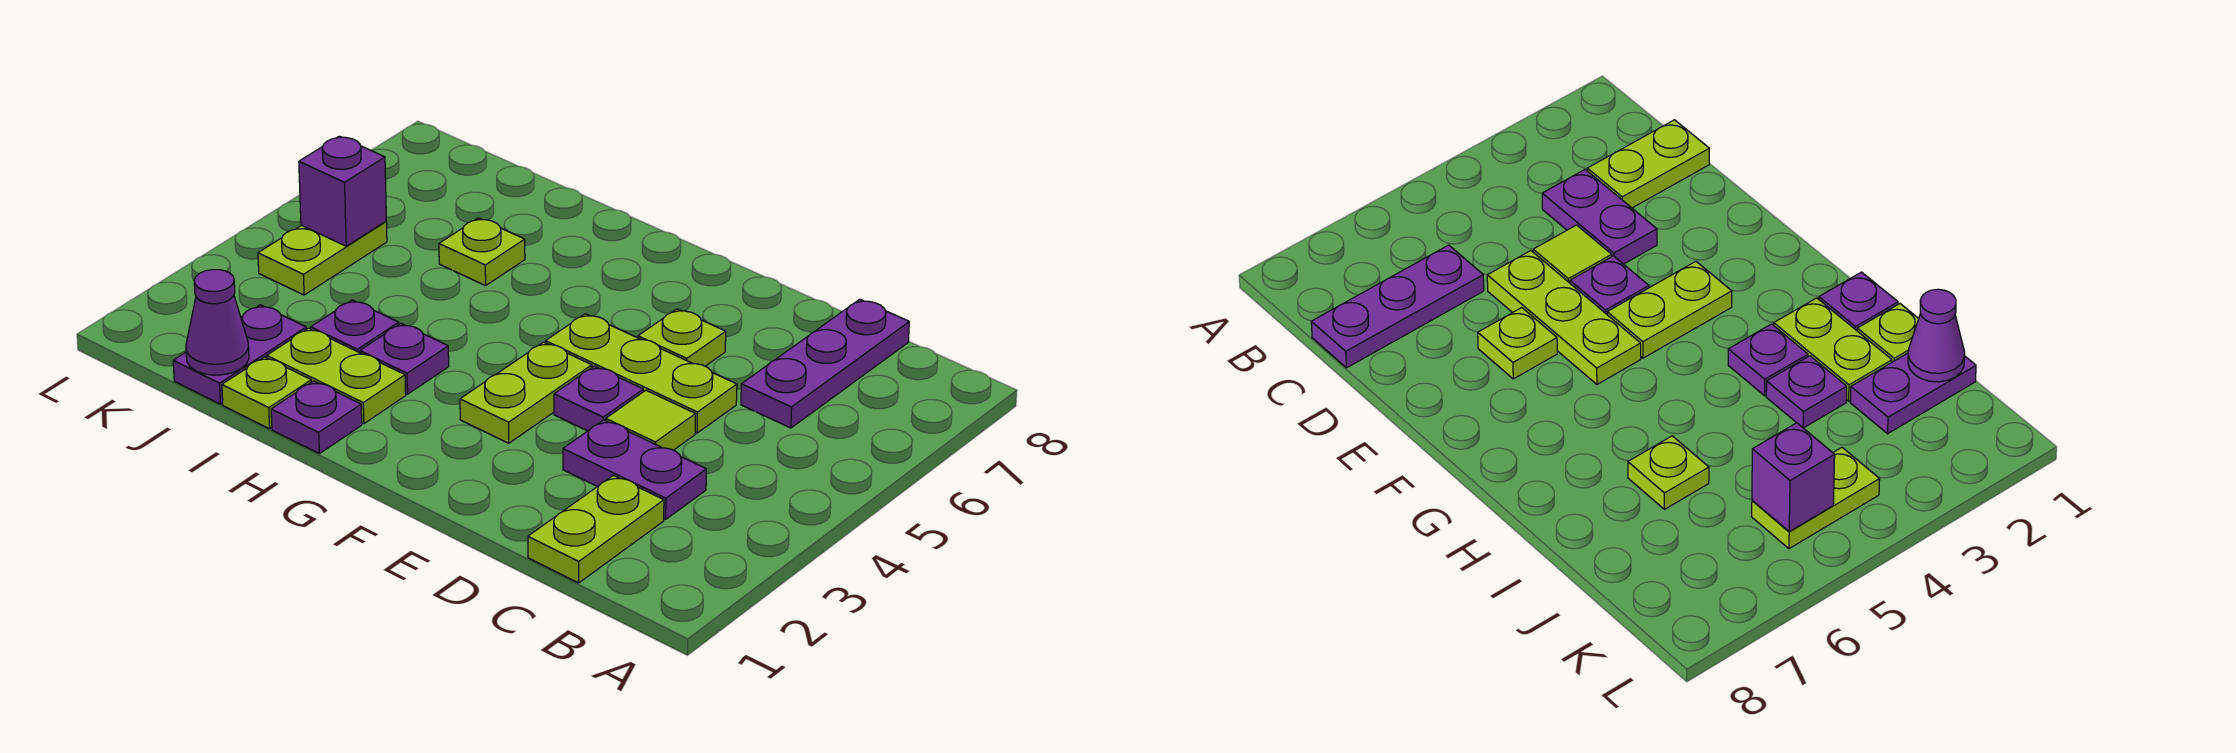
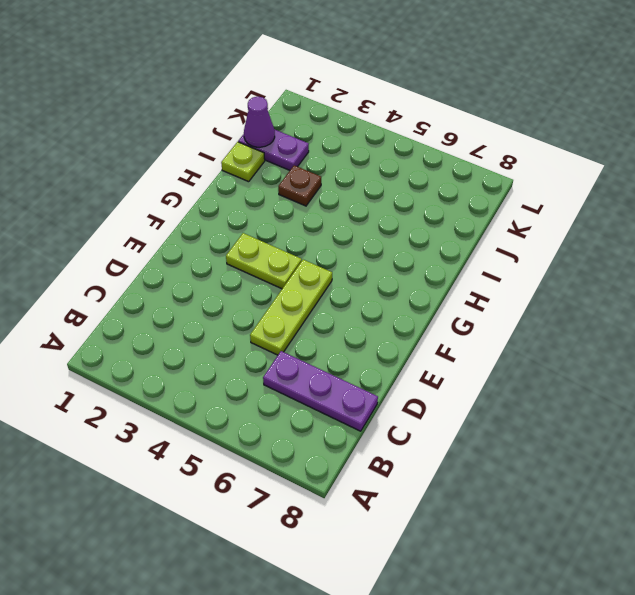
brown 1x1 plate [278,165,321,206] -> purple 1x1 plate [311,300,399,353]
none -> lime 1x2 plate [528,475,664,583]
none -> purple 1x2 plate [563,420,706,519]
none -> lime 1x1 tile [606,390,696,450]

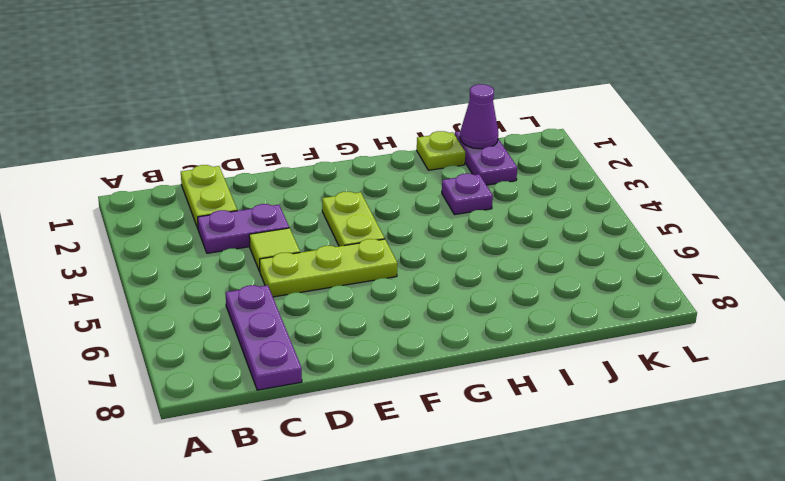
none -> purple 1x1 plate [554,366,643,431]
none -> lime 1x1 plate [638,309,726,366]
none -> purple 1x1 plate [271,381,362,454]

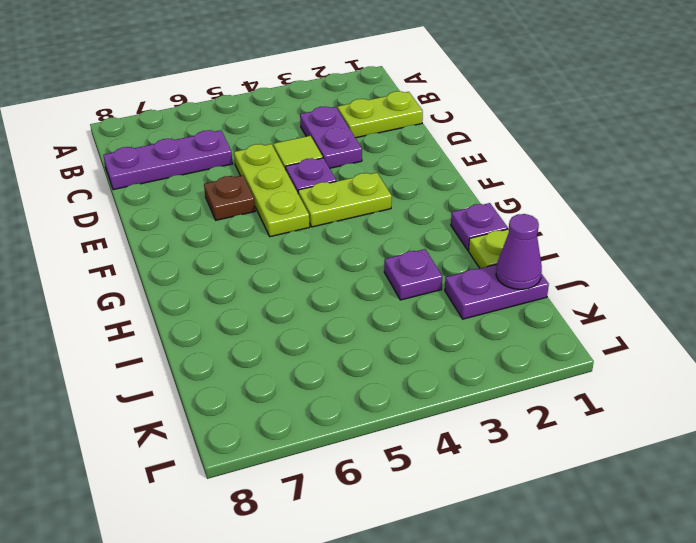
brown 1x1 plate [204,175,255,220] -> lime 1x1 plate [638,309,726,366]
none -> lime 1x2 plate [267,328,406,424]
none -> purple 1x1 plate [360,323,449,394]
none -> lime 1x1 plate [439,218,525,286]

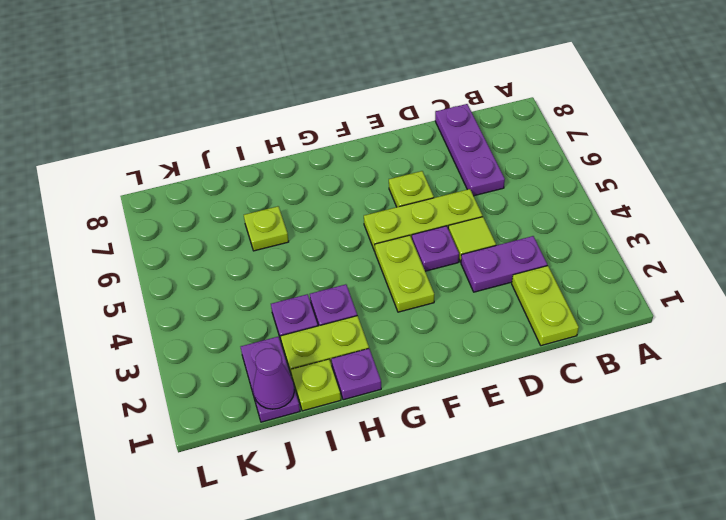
none -> lime 1x2 plate [258,221,387,295]
none -> purple 1x1 brick [299,136,386,246]

